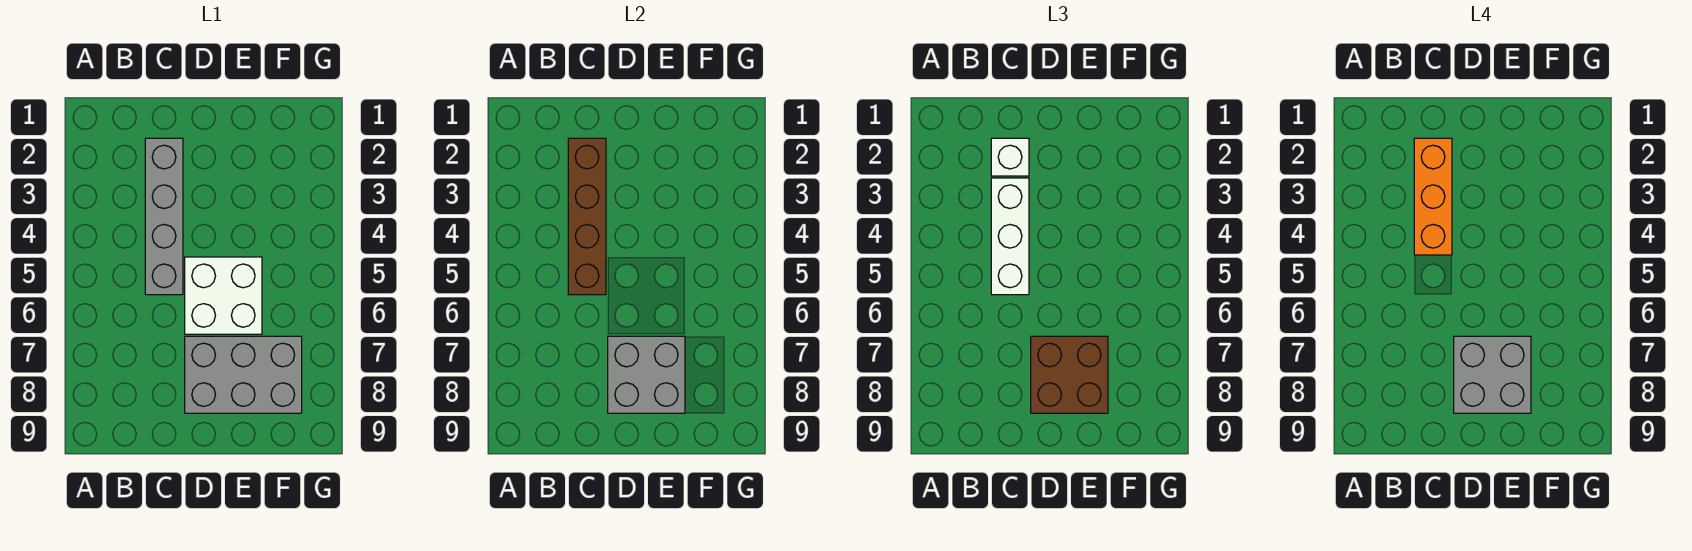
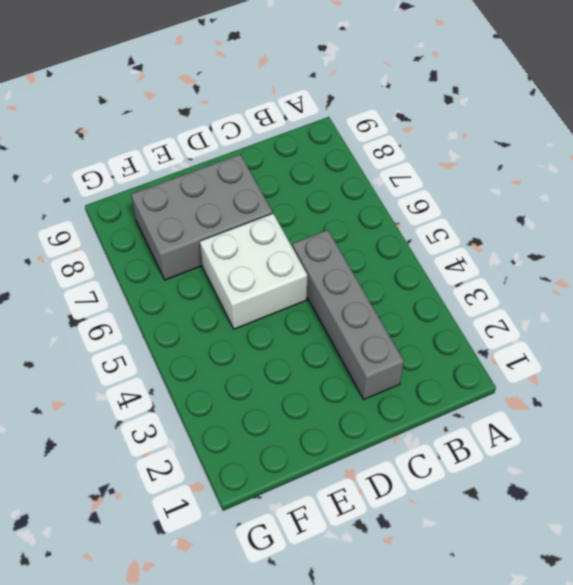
none -> brown 1x4 brick [568,138,606,295]
none -> grey 2x2 brick [608,336,685,413]

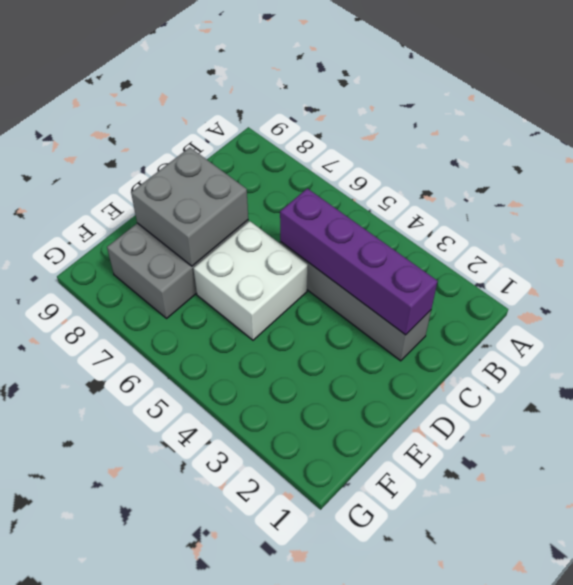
purple 1x4 brick [280,188,438,335] -> brown 1x4 brick [568,138,606,295]
none -> white 1x1 brick [991,138,1029,176]
none -> white 1x3 brick [991,178,1029,295]

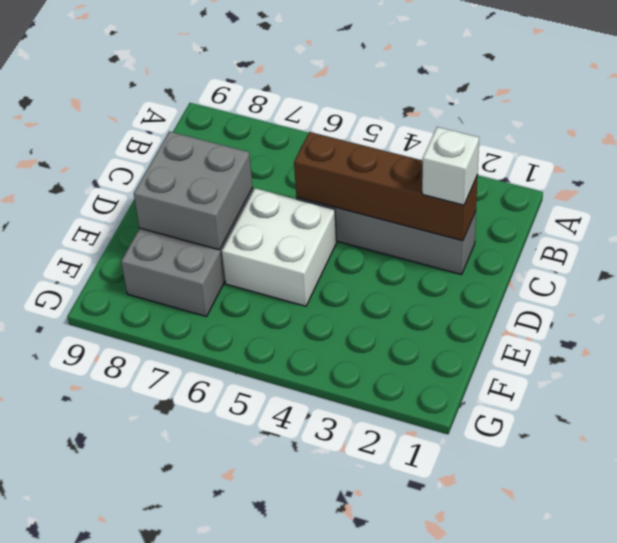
none -> white 1x3 brick [991,178,1029,295]
none -> brown 2x2 brick [1031,336,1108,413]

